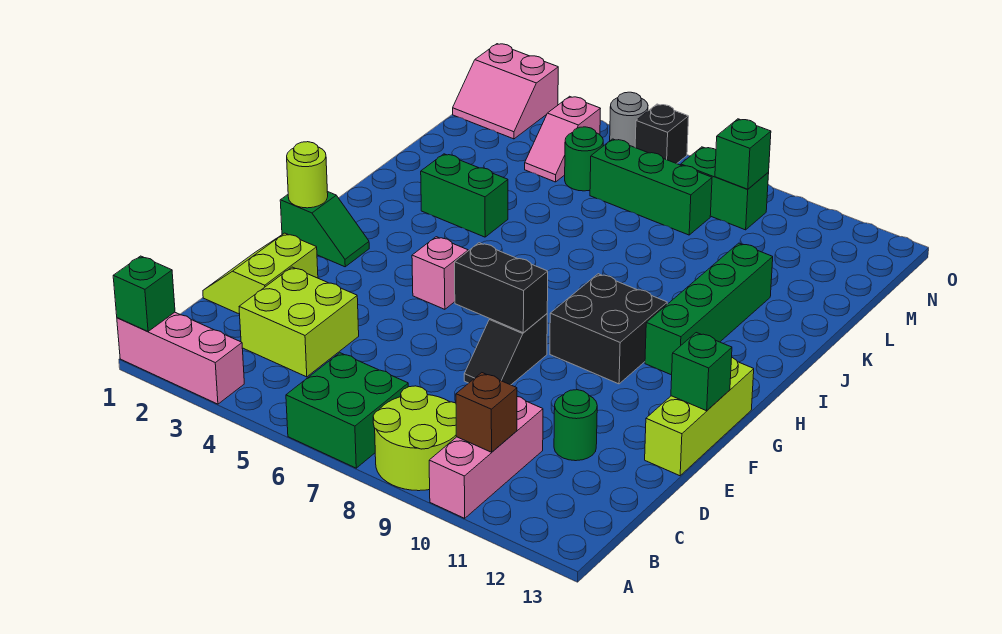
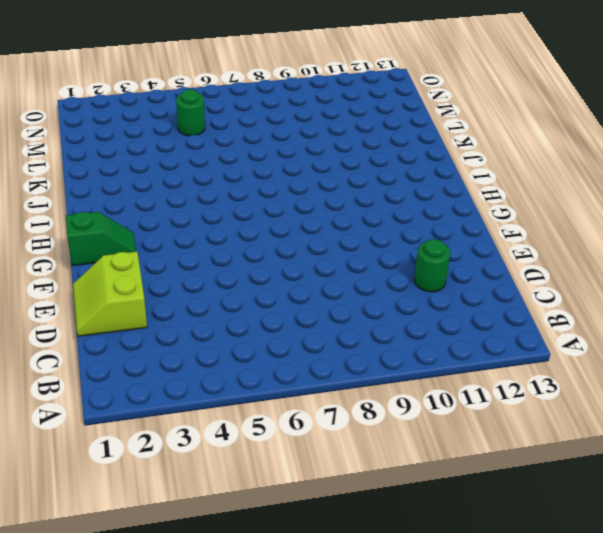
none -> pink 1x3 brick [117,312,244,404]
none -> green 2x2 brick [286,353,408,468]
none -> lime 2x2 round brick [373,386,456,491]

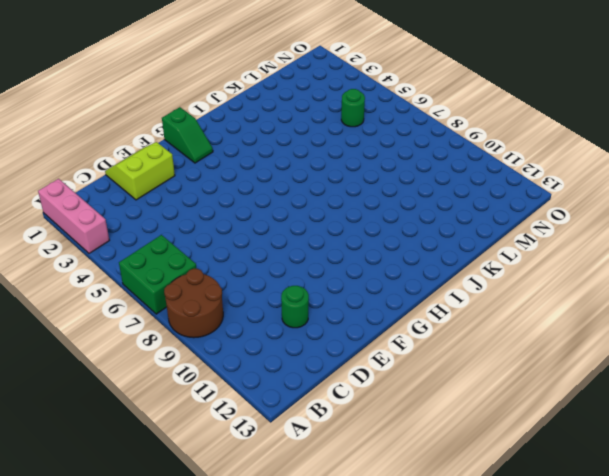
brown 2x2 round brick [164,269,223,338] -> lime 2x2 round brick [373,386,456,491]
none -> pink 1x3 brick [429,397,543,518]
none -> lime 2x2 brick [239,267,359,377]
none -> black 1x2 slope [464,314,547,385]

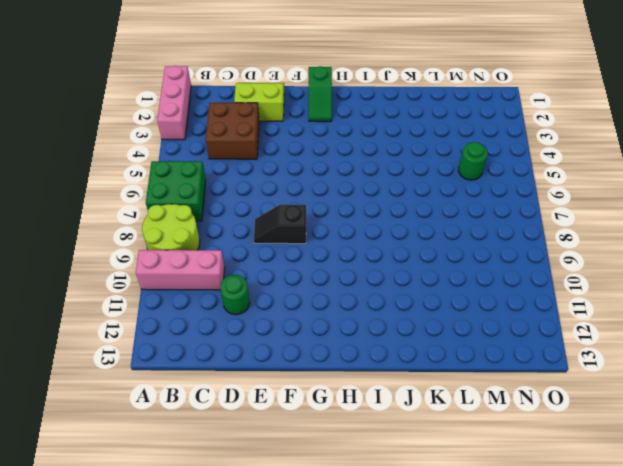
brown 2x2 brick [206,102,259,159] -> lime 2x2 brick [239,267,359,377]
none -> lime 1x3 brick [645,358,754,476]
none -> pink 1x1 brick [412,237,468,309]
none -> black 2x2 brick [550,274,667,384]

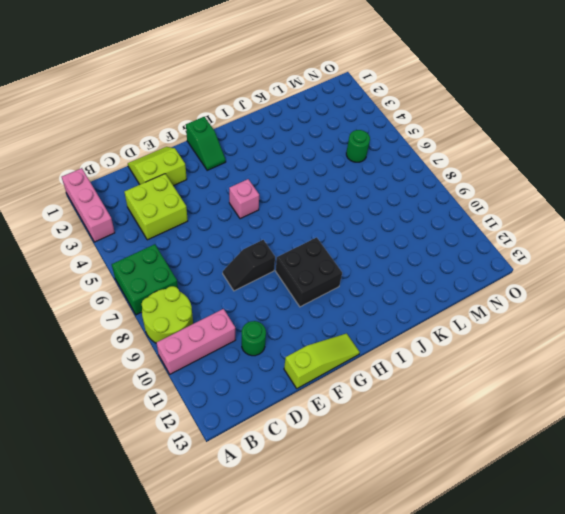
lime 1x3 slope [284,333,360,388] -> lime 1x3 brick [645,358,754,476]
none -> green 1x4 brick [645,243,773,375]
none -> green 1x2 brick [421,154,508,237]
none -> pink 1x2 slope [525,96,600,182]

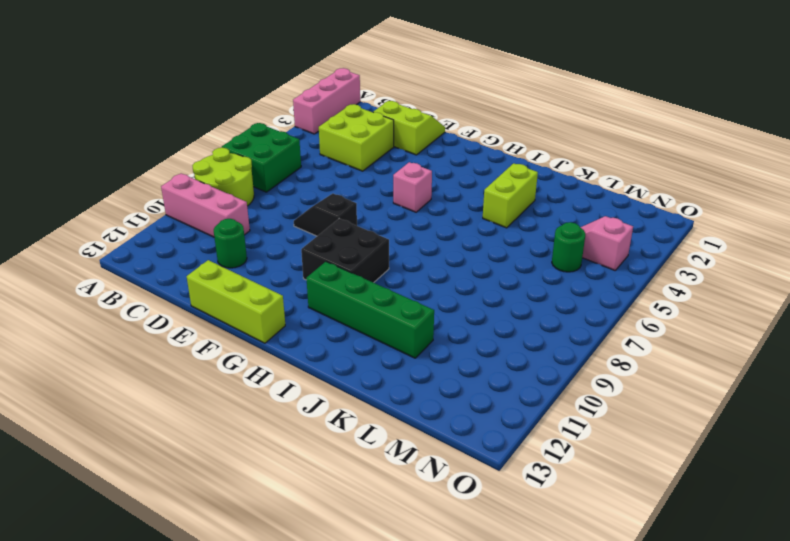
lime 1x2 brick [483,163,538,228] -> green 1x2 brick [421,154,508,237]
none -> green 1x2 slope [280,191,369,267]
none -> green 1x3 brick [590,139,712,235]
none -> pink 2x2 slope [453,44,558,139]

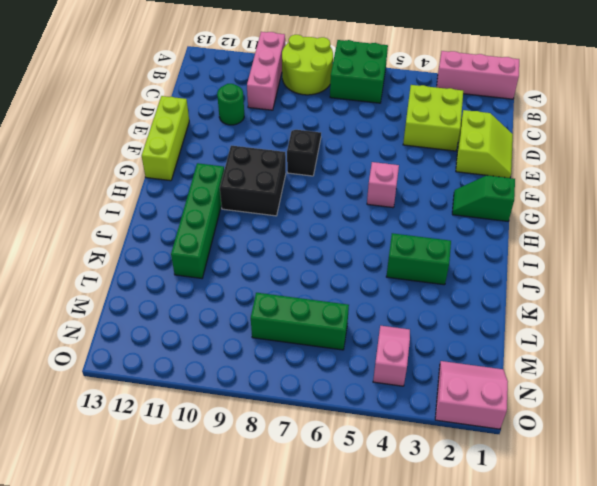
none -> green 1x1 round brick [565,127,603,191]
none -> green 1x2 brick [681,147,769,230]
none -> grey 1x1 round brick [610,92,648,147]

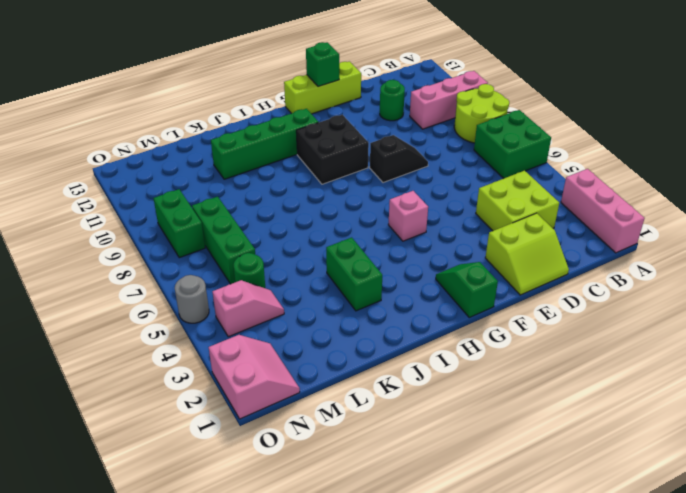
none -> black 1x1 brick [635,104,689,164]
none -> green 1x1 brick [113,256,175,332]
none -> brown 1x1 brick [456,373,517,452]

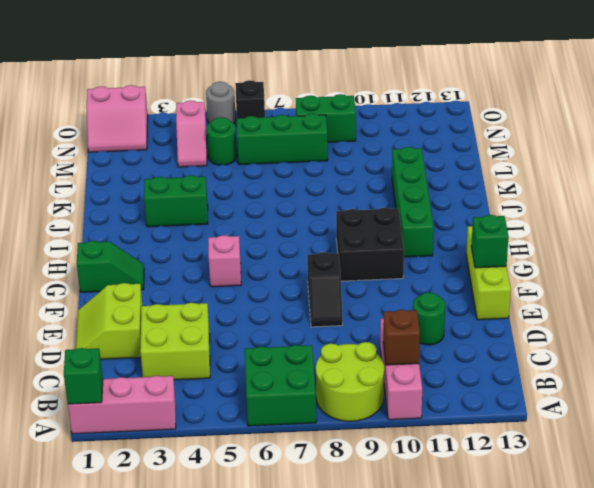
none -> black 1x2 brick [455,243,548,333]
none -> lime 1x1 round brick [287,142,328,208]
none -> green 1x1 brick [715,119,771,189]

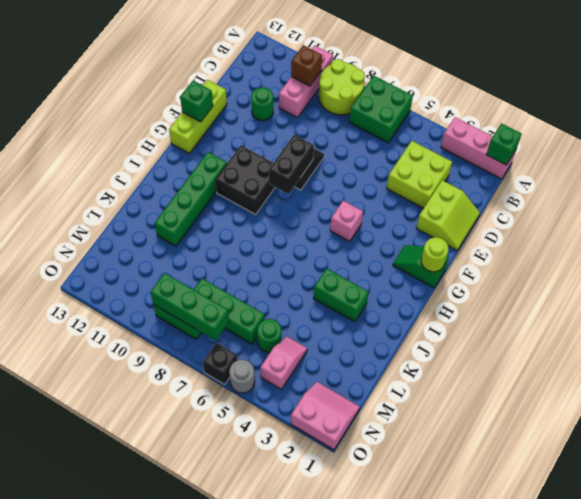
black 1x2 brick [269,135,314,194] -> black 1x2 brick turned to [455,243,548,333]
green 1x3 brick [151,273,229,341] -> green 1x1 brick [715,119,771,189]

